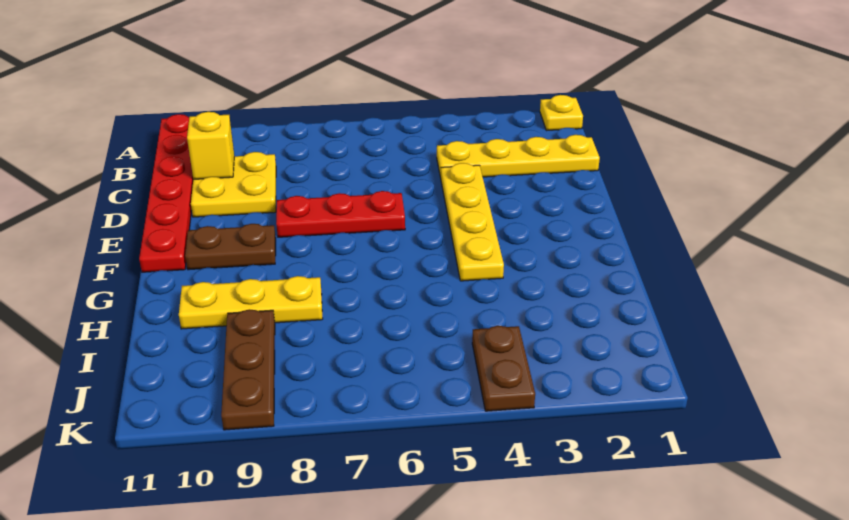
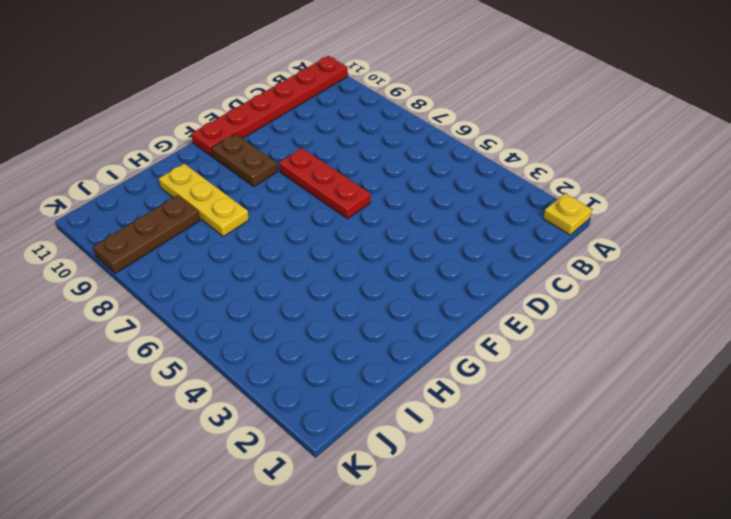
none -> yellow 1x4 plate [437,135,600,178]
none -> yellow 2x2 plate [191,152,276,217]

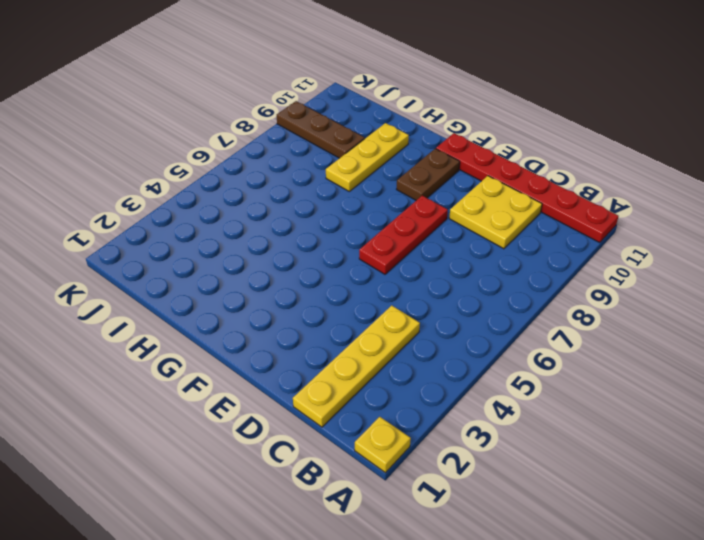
none -> yellow 1x4 plate [441,163,504,281]
none -> brown 1x2 plate [472,326,535,411]

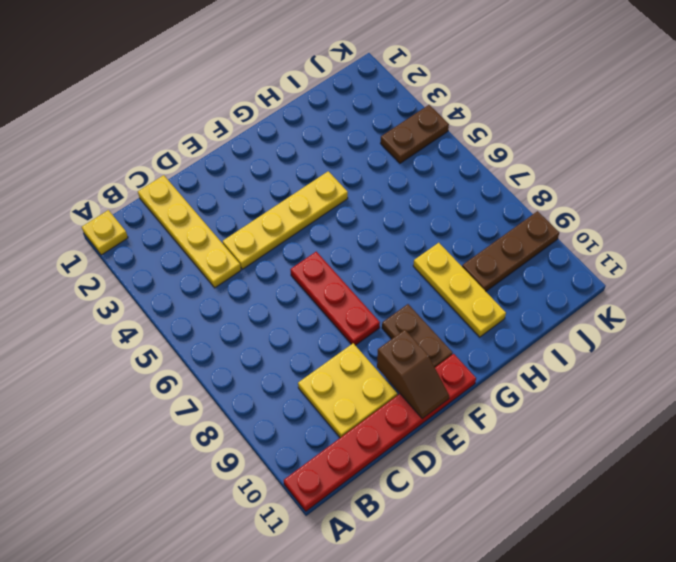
brown 1x2 slope [377,330,449,419] -> none
none -> yellow 1x1 brick [187,112,234,179]

